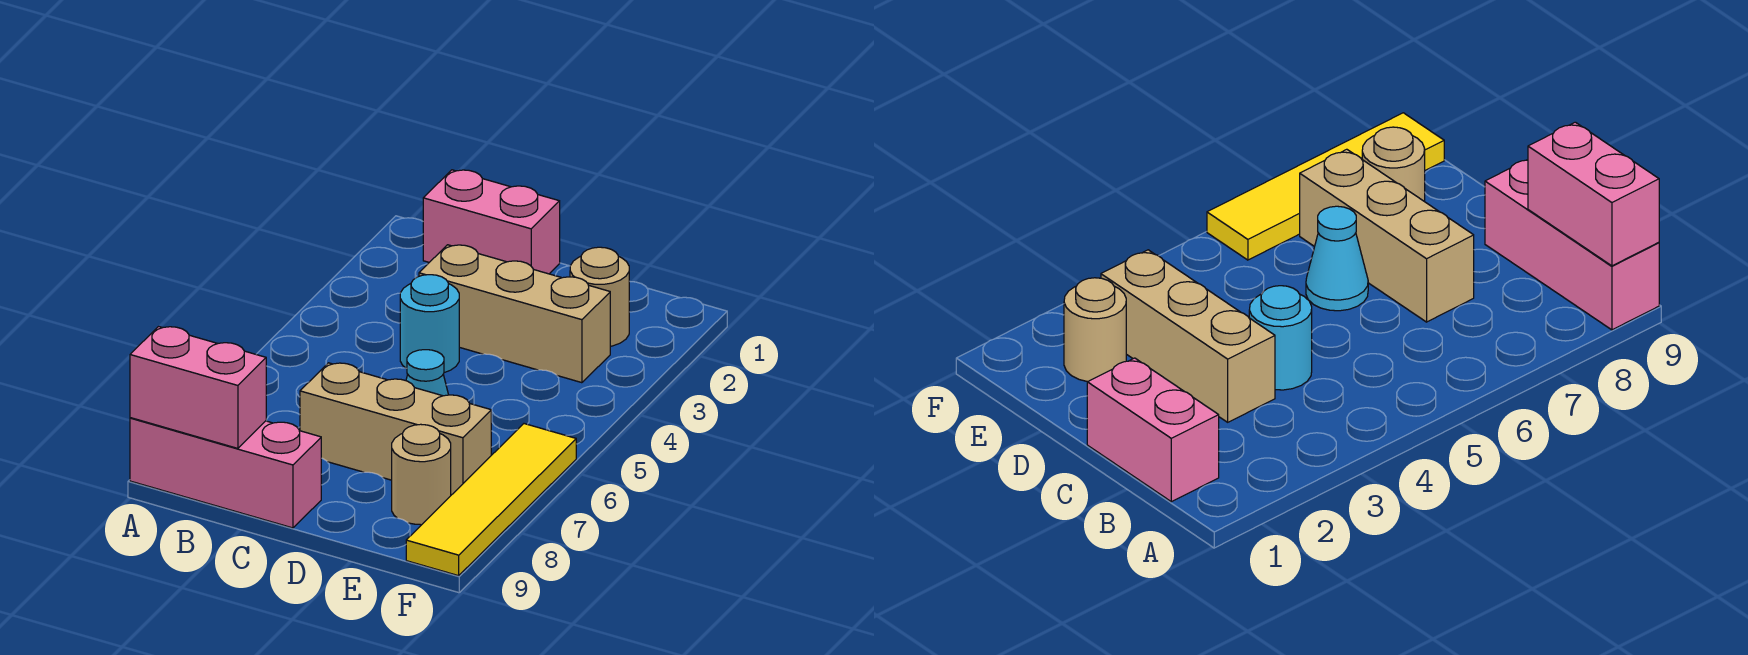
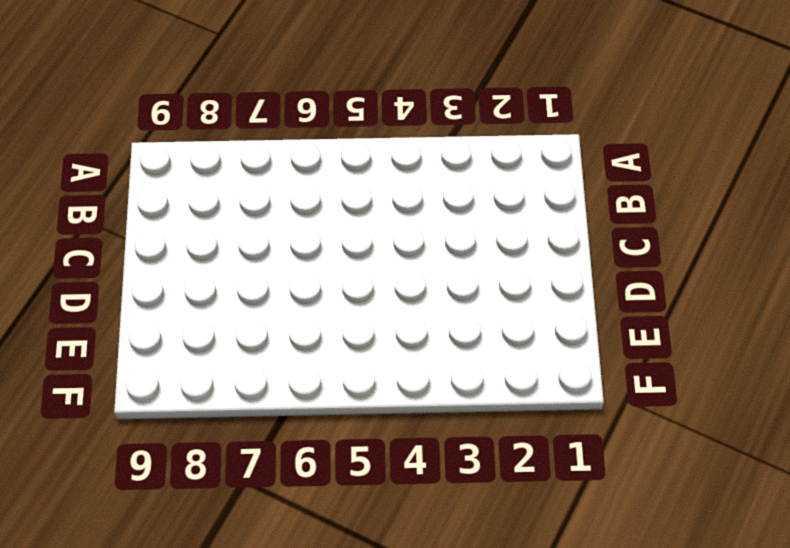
none -> pink 1x3 brick [130,418,321,528]
none -> pink 1x2 brick [423,170,560,274]

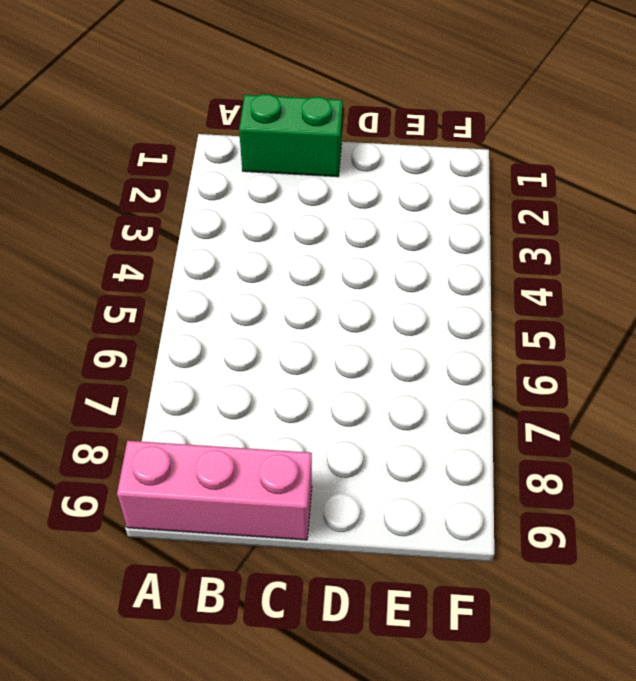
green 1x2 brick [239,94,343,177] -> pink 1x2 brick [423,170,560,274]
none -> tan 1x3 brick [419,245,610,383]
none -> cyan 1x1 round brick [400,275,459,373]

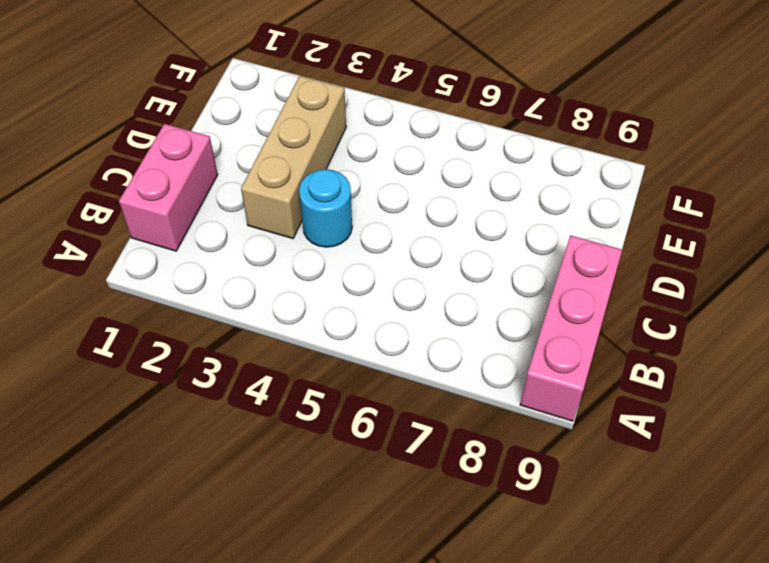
none -> tan 1x3 brick [300,363,491,495]
none -> cyan 1x1 cone [406,350,448,396]

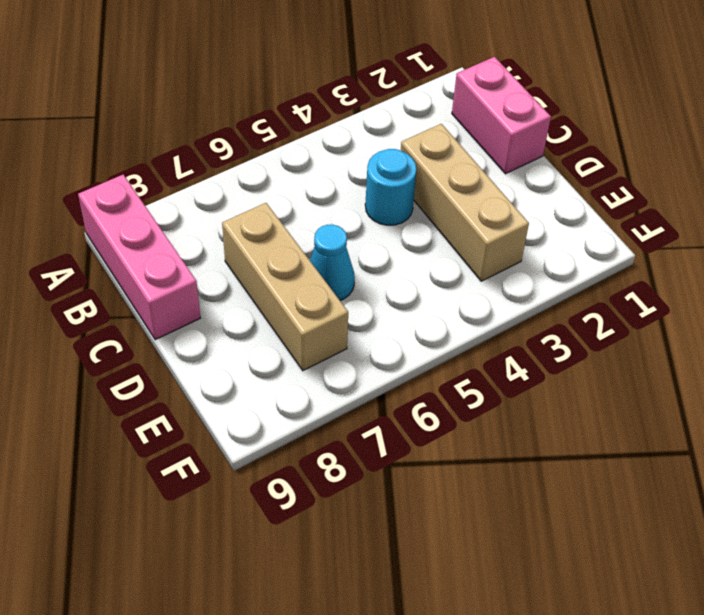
none -> tan 1x1 round brick [570,247,629,346]
none -> tan 1x1 round brick [392,424,451,525]

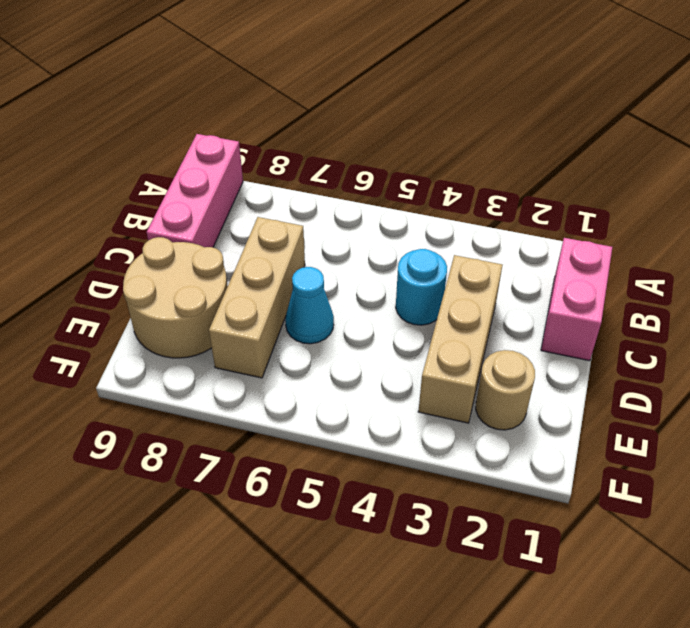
tan 2x2 round brick [123,237,228,358] -> tan 1x1 round brick [392,424,451,525]
none -> yellow 1x4 tile [406,424,576,576]
none -> pink 1x2 brick [130,327,266,448]

